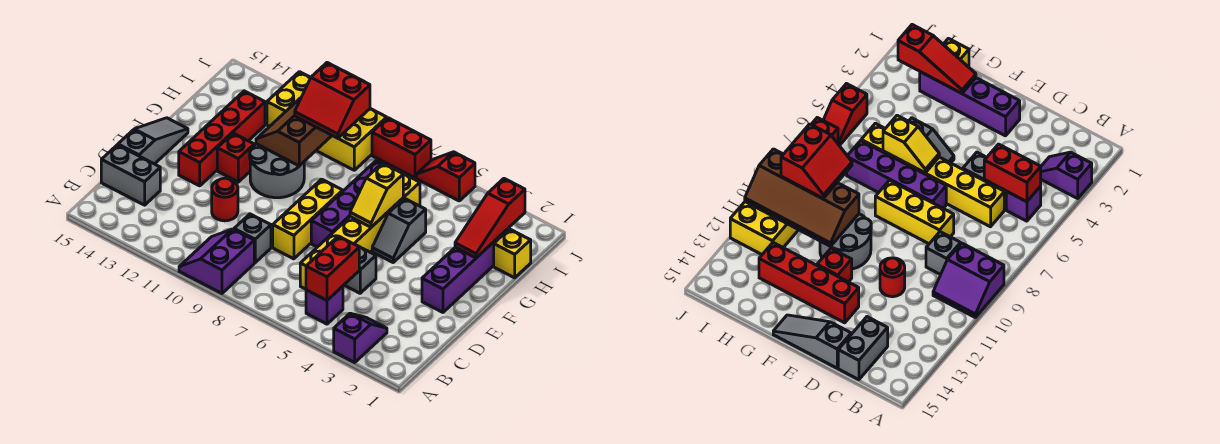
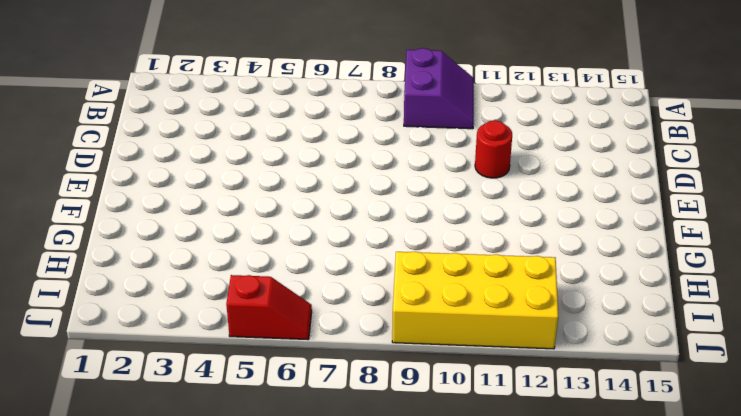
none -> purple 1x2 slope [334,313,387,362]
none -> purple 1x1 brick [306,286,343,324]
none -> yellow 1x6 brick [300,174,420,289]

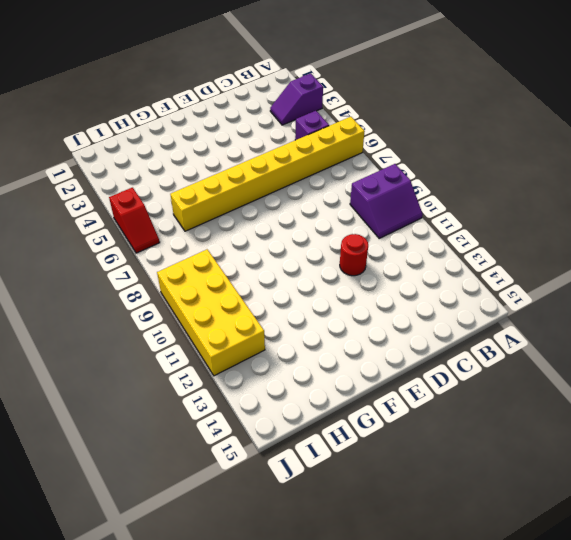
yellow 1x8 brick [170,117,365,231] -> yellow 1x6 brick [300,174,420,289]
none -> grey 1x1 brick [234,214,271,263]
none -> grey 1x2 brick [101,145,160,205]
none -> grey 1x1 brick [344,247,376,293]

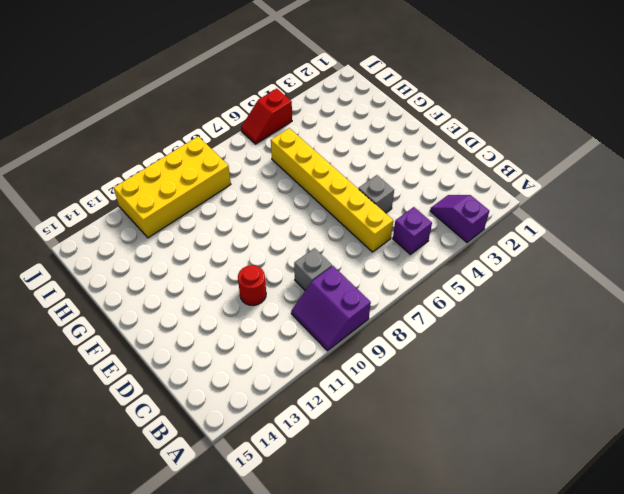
none -> grey 1x2 brick [101,145,160,205]
none -> yellow 1x3 brick [273,179,343,259]
none -> grey 1x3 slope [118,118,188,164]

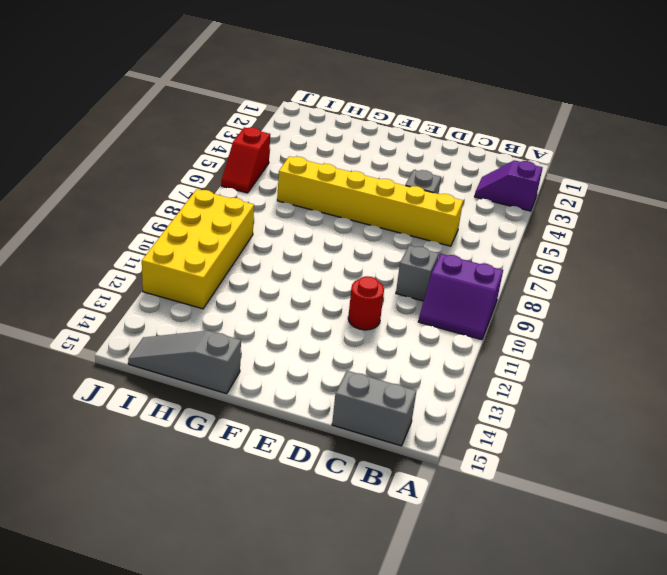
grey 1x2 brick [332,371,416,446] -> grey 1x2 brick turned to [101,145,160,205]
grey 1x3 slope [128,331,241,394] -> grey 1x3 slope moved to [118,118,188,164]
none -> purple 1x1 brick [306,286,343,324]
none -> yellow 1x3 brick [273,179,343,259]
none -> purple 1x4 brick [422,229,508,312]

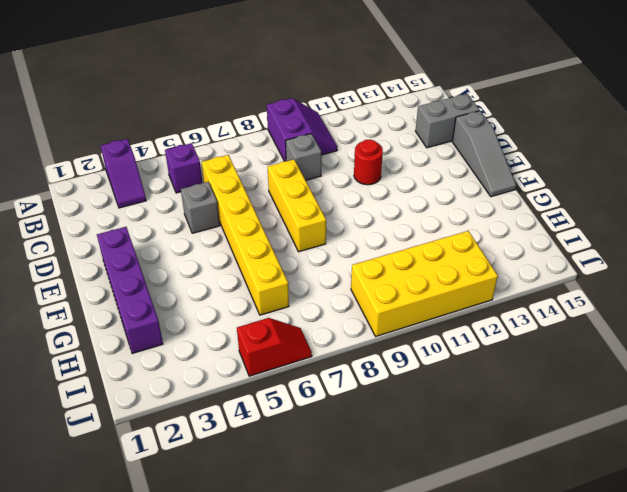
none -> purple 1x4 brick [311,160,382,247]
none -> red 1x4 brick [179,91,265,186]
none -> grey 1x2 slope [372,198,426,262]

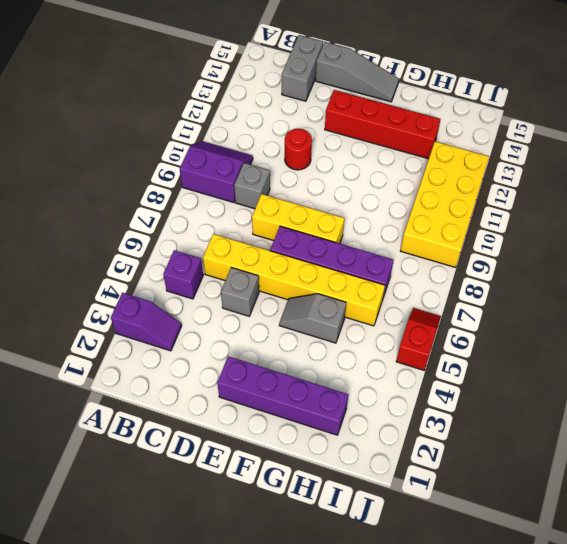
none -> grey 2x2 round brick [250,144,304,198]
none -> red 1x1 brick [217,133,254,182]
none -> yellow 1x1 brick [494,229,531,278]

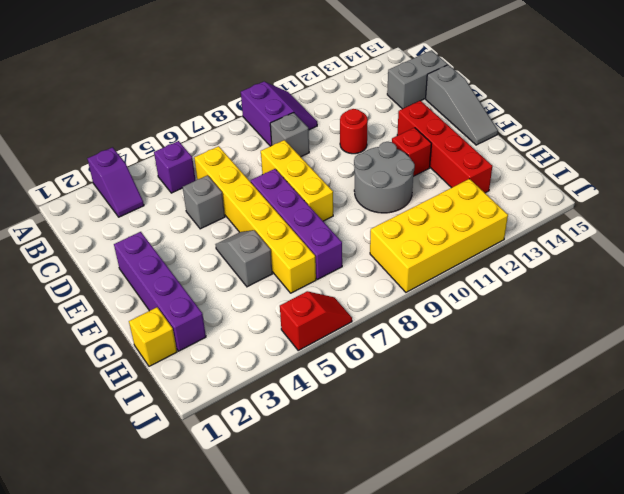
none -> red 1x2 brick [372,118,431,178]
none -> red 1x2 brick [306,236,359,300]
none -> yellow 1x2 slope [350,163,403,227]

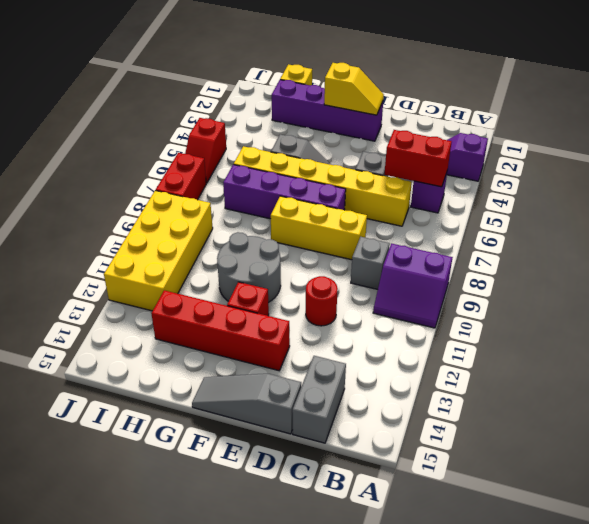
yellow 1x2 slope [324,63,384,115] -> yellow 1x2 slope moved to [350,163,403,227]
none -> red 1x3 slope [455,179,525,258]
none -> brown 2x4 slope [256,98,332,166]
none -> red 2x2 slope [295,63,370,138]

